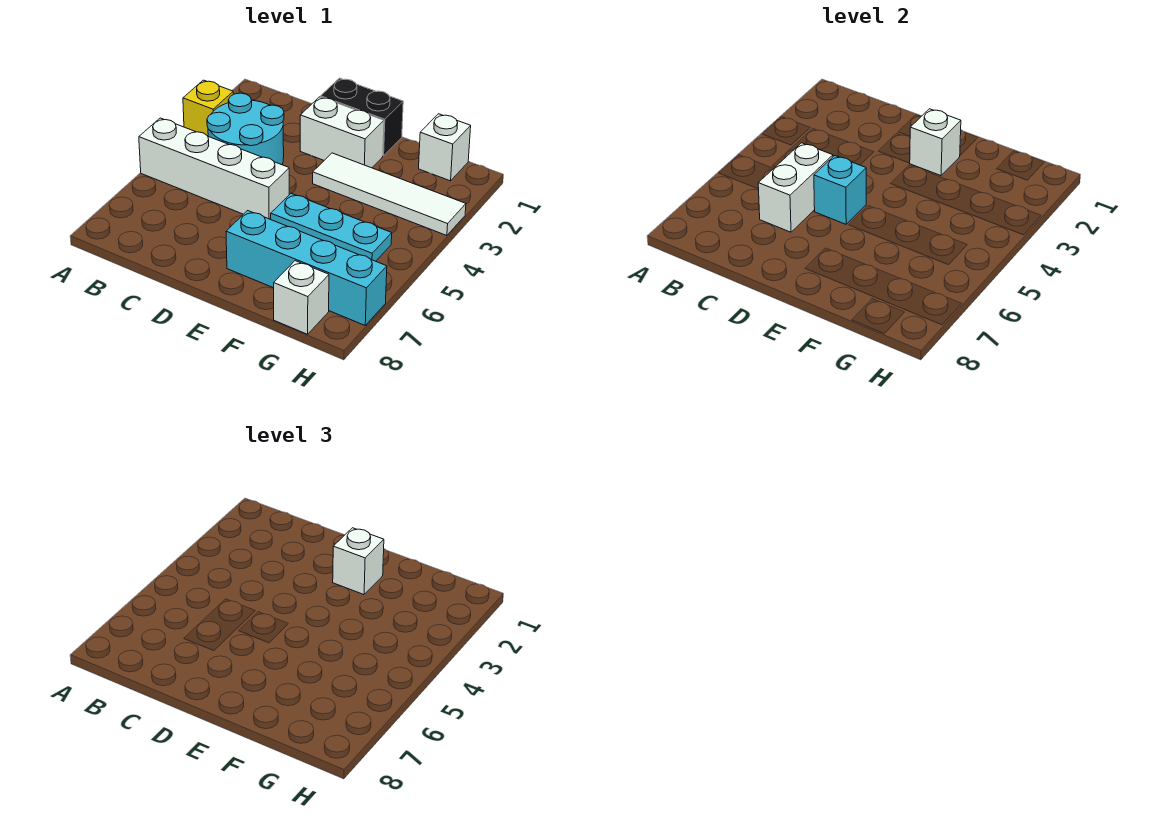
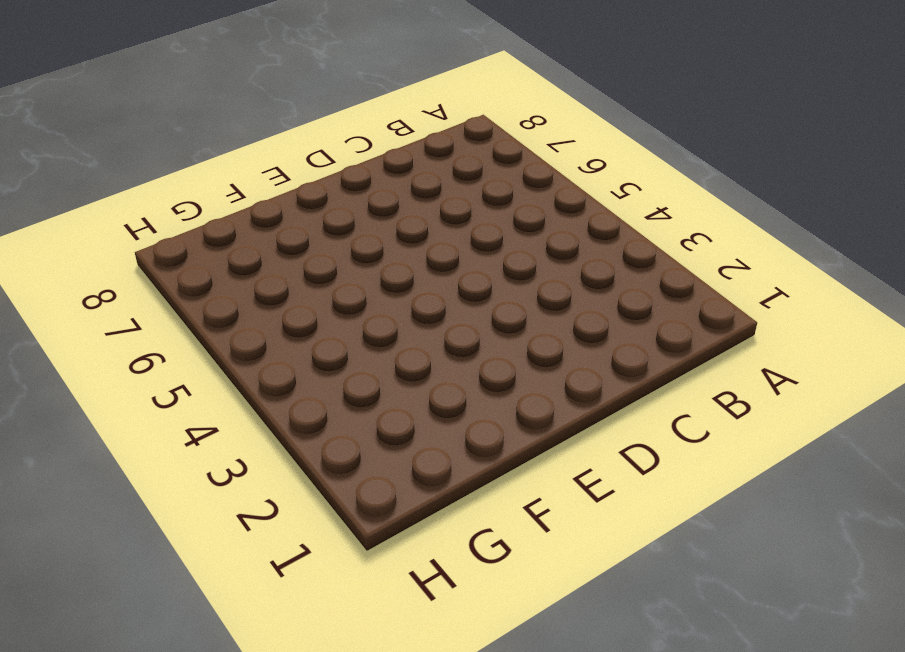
none -> yellow 1x1 brick [183,80,233,136]
none -> white 1x4 brick [139,118,289,219]
none -> cyan 2x2 round brick [207,93,284,165]

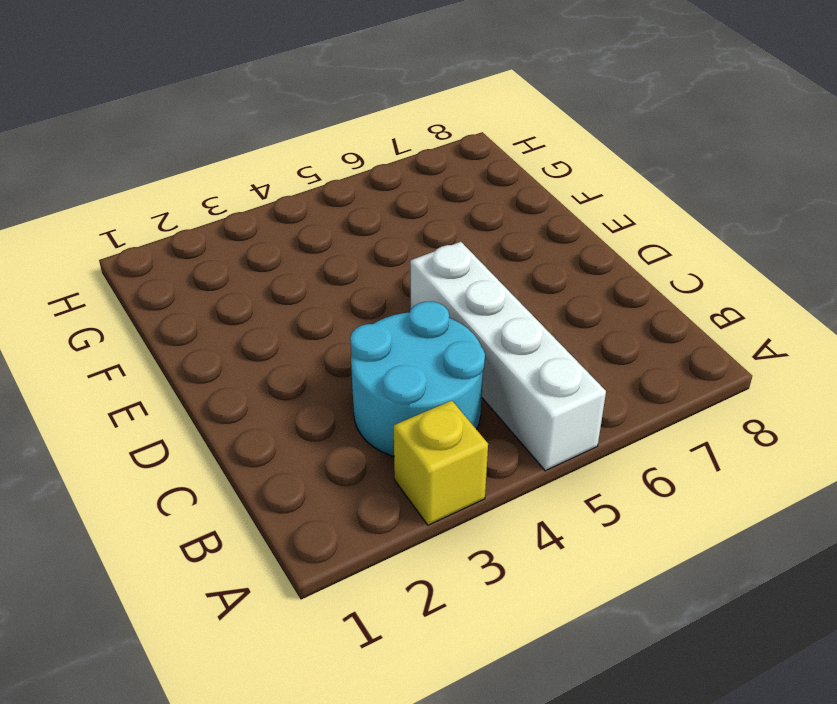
none -> black 1x2 brick [321,78,403,156]
none -> white 1x2 brick [300,97,384,168]
none -> white 1x4 tile [313,153,466,236]

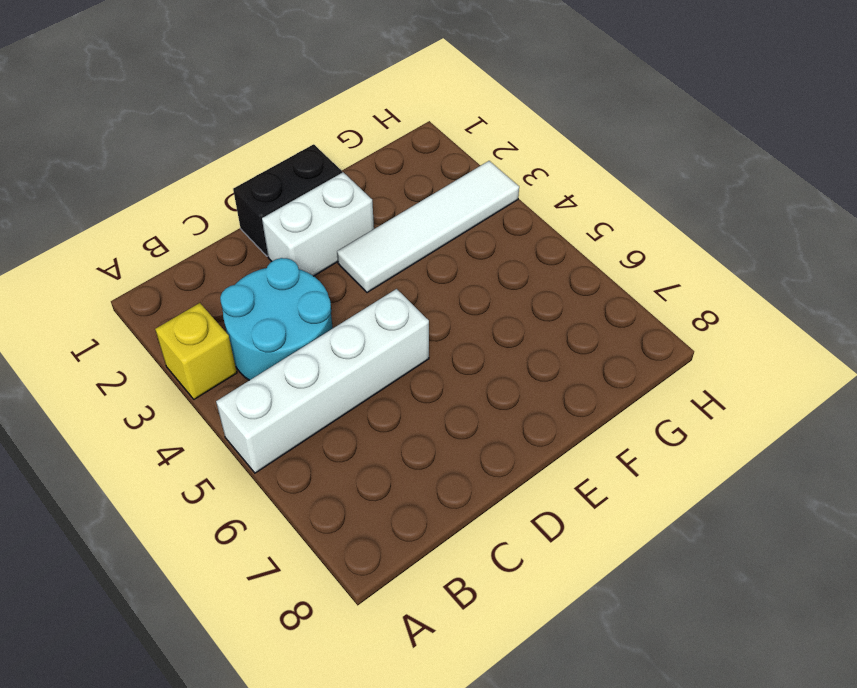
none -> cyan 1x3 plate [271,193,392,261]
none -> cyan 1x4 brick [226,211,387,325]
none -> white 1x1 brick [419,114,471,181]

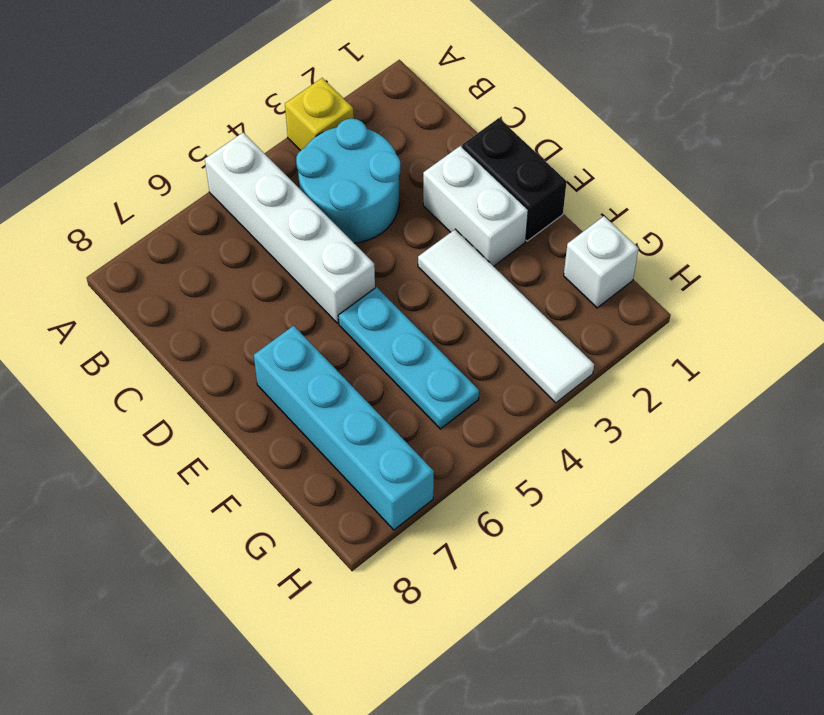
none -> white 1x1 brick [274,261,329,334]
none -> white 1x2 brick [758,143,833,232]
none -> cyan 1x1 brick [814,156,866,224]

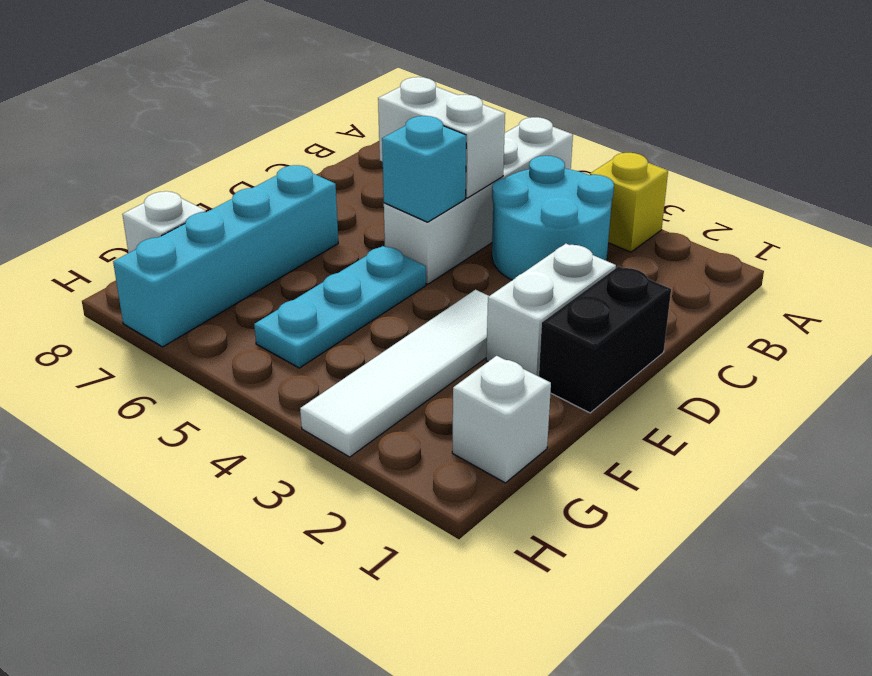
none -> white 1x1 brick [910,109,961,176]
none -> white 1x1 brick [333,528,384,595]

